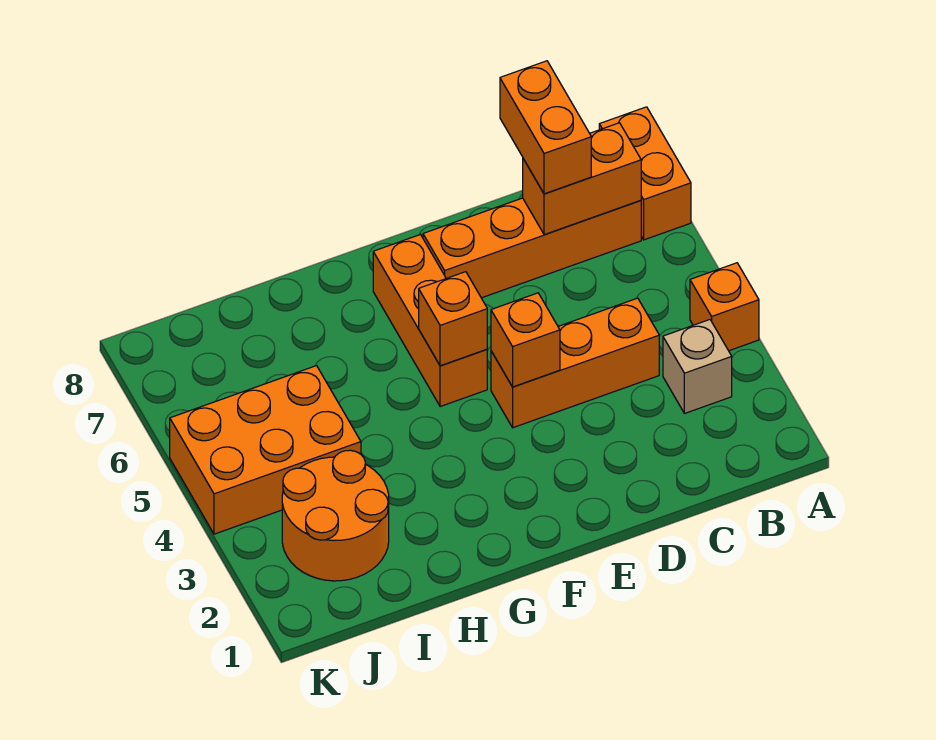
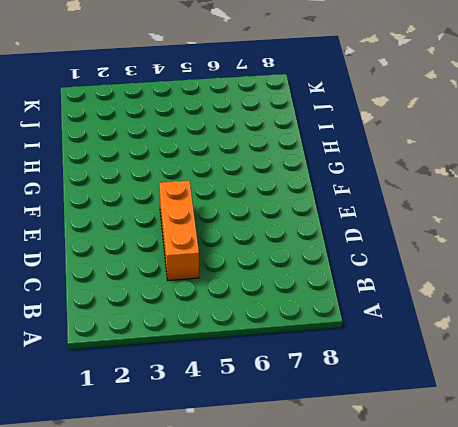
none -> orange 1x1 brick [690,263,759,351]
none -> orange 1x2 brick [599,107,691,240]
none -> tan 1x1 brick [663,320,732,414]

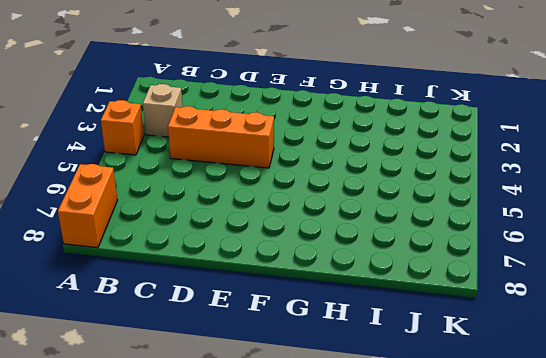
none -> orange 1x4 brick [423,198,641,298]
none -> orange 1x3 brick [373,235,487,407]
none -> orange 2x2 round brick [282,450,389,581]

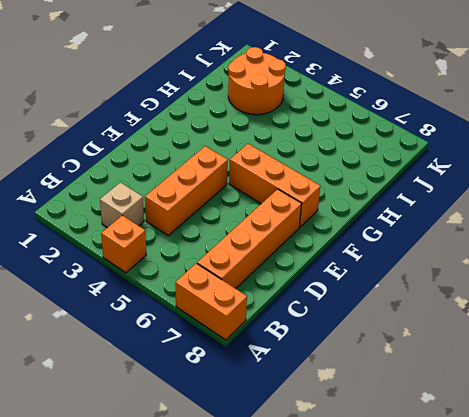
none -> orange 2x3 brick [170,366,361,534]
none -> orange 1x2 brick [523,123,641,235]
none -> orange 1x1 brick [491,293,560,387]

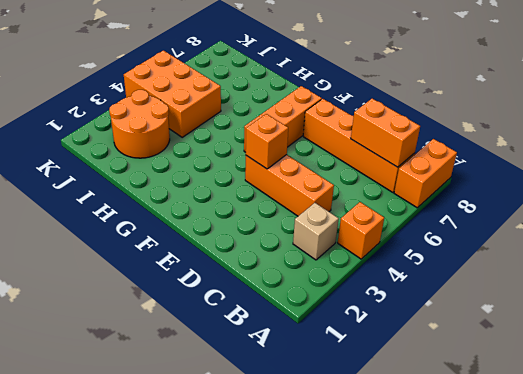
none -> orange 1x1 brick [419,272,487,366]
none -> orange 1x2 brick [500,61,591,194]

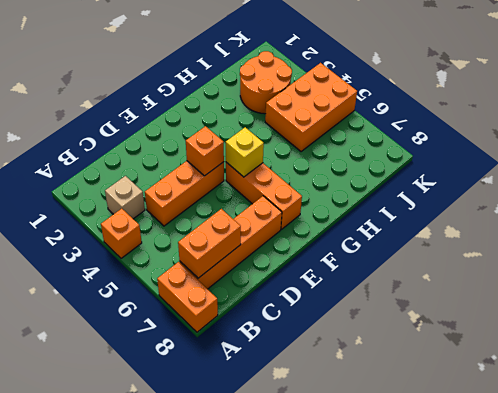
yellow 1x1 brick [226,127,264,177] -> orange 1x1 brick [419,272,487,366]
none -> orange 1x2 brick [500,61,591,194]

